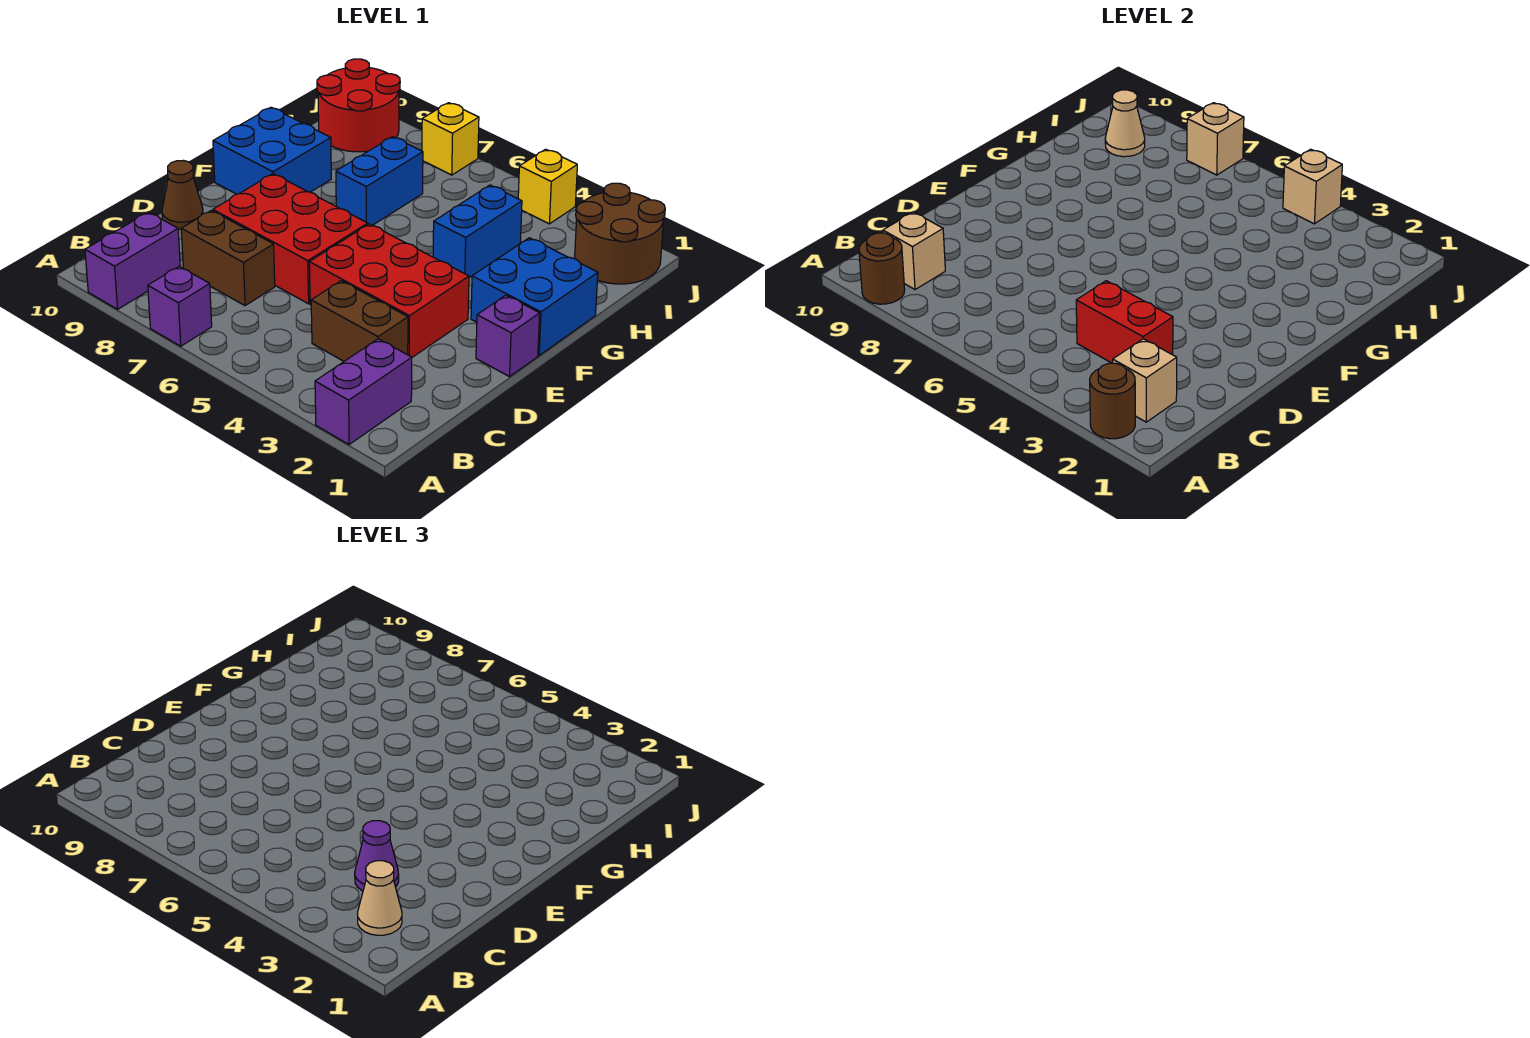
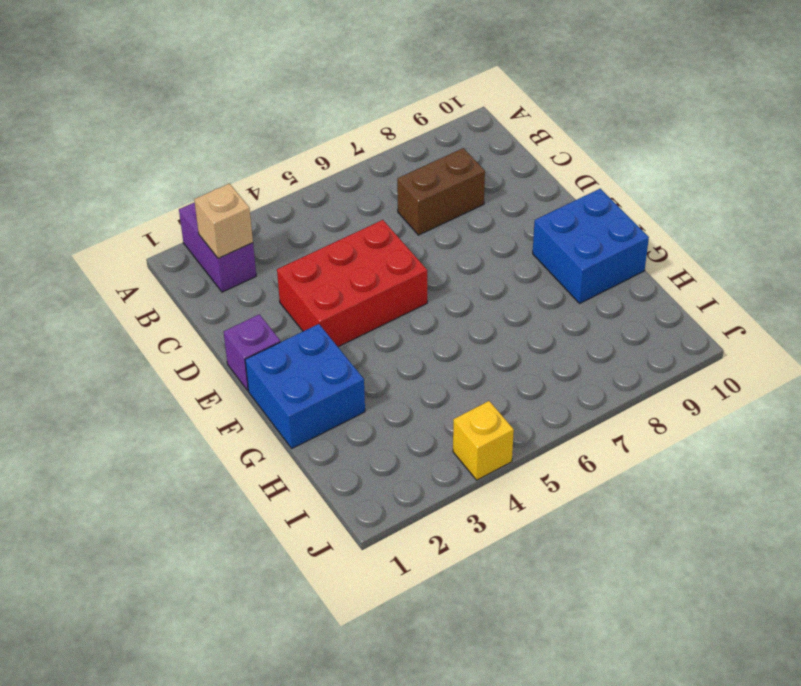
none -> purple 1x1 brick [148,266,212,346]
none -> purple 1x2 brick [85,212,180,309]
none -> brown 1x2 brick [311,281,408,361]

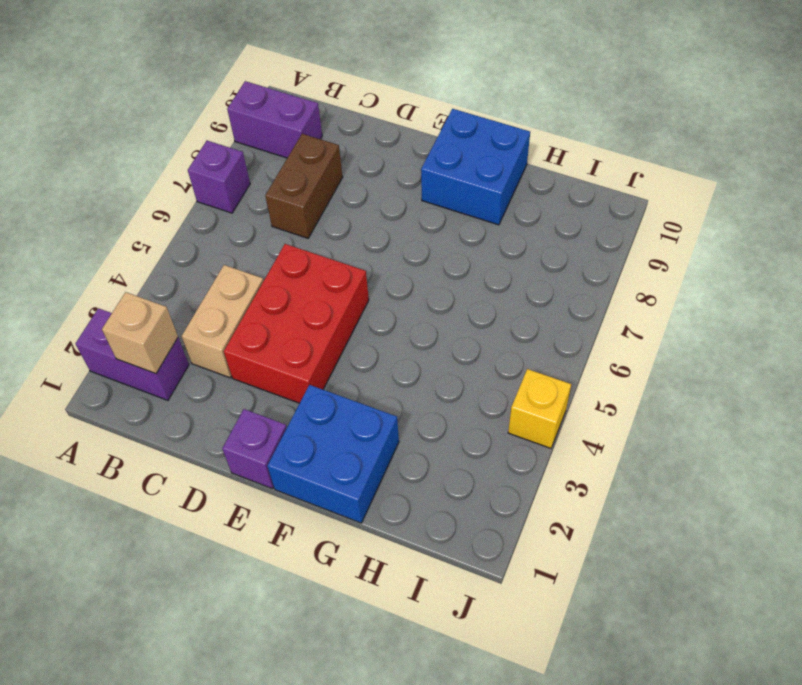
tan 1x2 brick [182,265,263,378] -> brown 1x2 brick [311,281,408,361]
none -> red 2x3 brick [213,174,368,304]
none -> brown 1x1 cone [162,160,203,229]
none -> blue 1x2 brick [433,185,522,278]

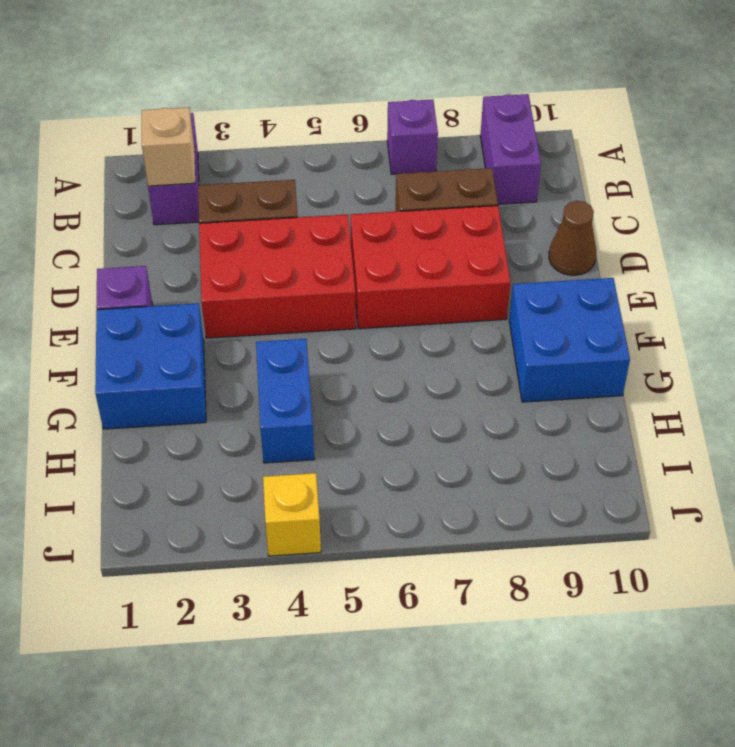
none -> blue 1x2 brick [336,137,423,225]
none -> brown 2x2 round brick [575,183,665,284]
none -> red 2x2 round brick [317,59,400,152]

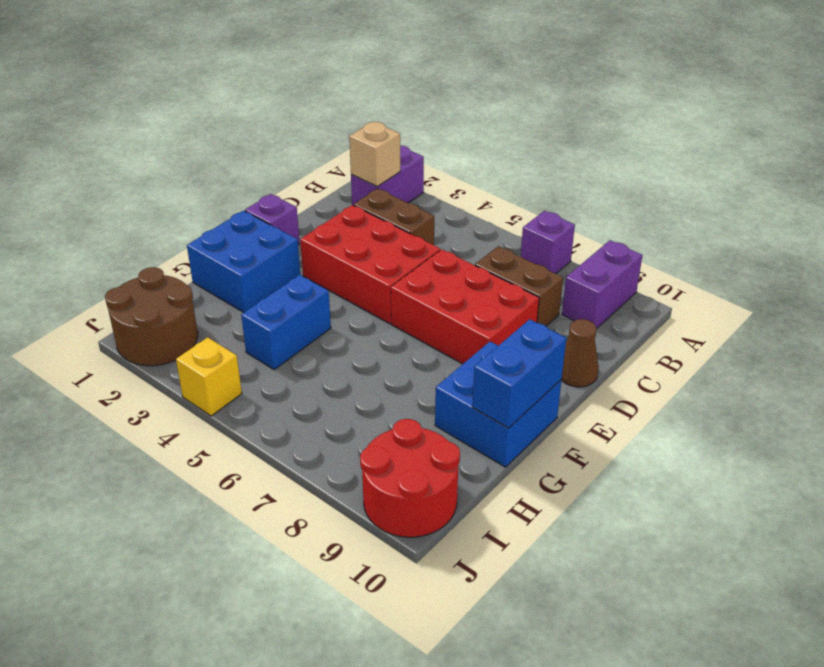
blue 1x2 brick [472,319,566,428] -> blue 1x2 brick moved to [336,137,423,225]
none -> yellow 1x1 brick [422,103,479,175]
none -> brown 1x1 round brick [1090,363,1135,439]
none -> brown 1x1 round brick [859,233,905,304]

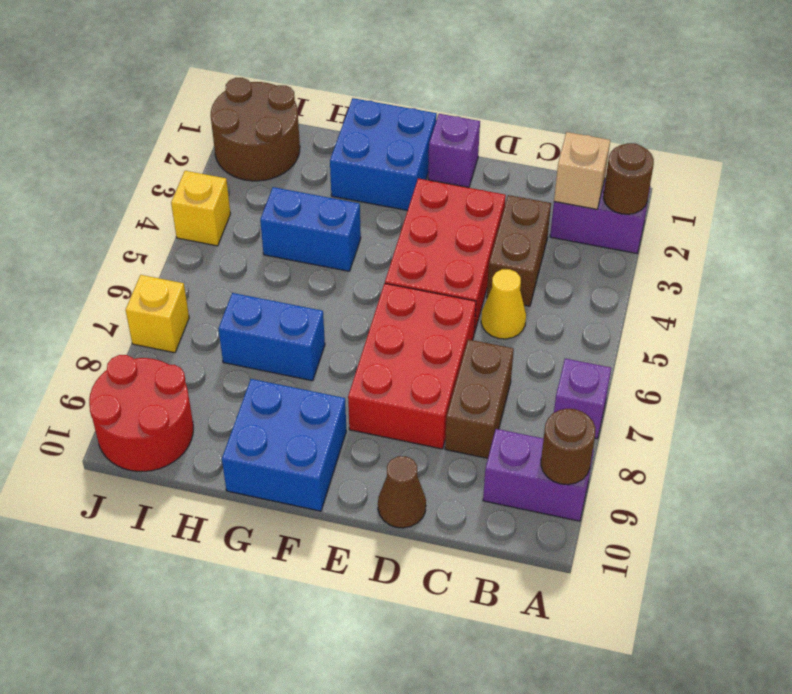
yellow 1x1 cone [481,269,526,339] -> none
none -> tan 1x1 brick [883,212,945,290]
none -> red 1x2 brick [1076,281,1173,363]
none -> tan 1x1 cone [1105,90,1145,157]

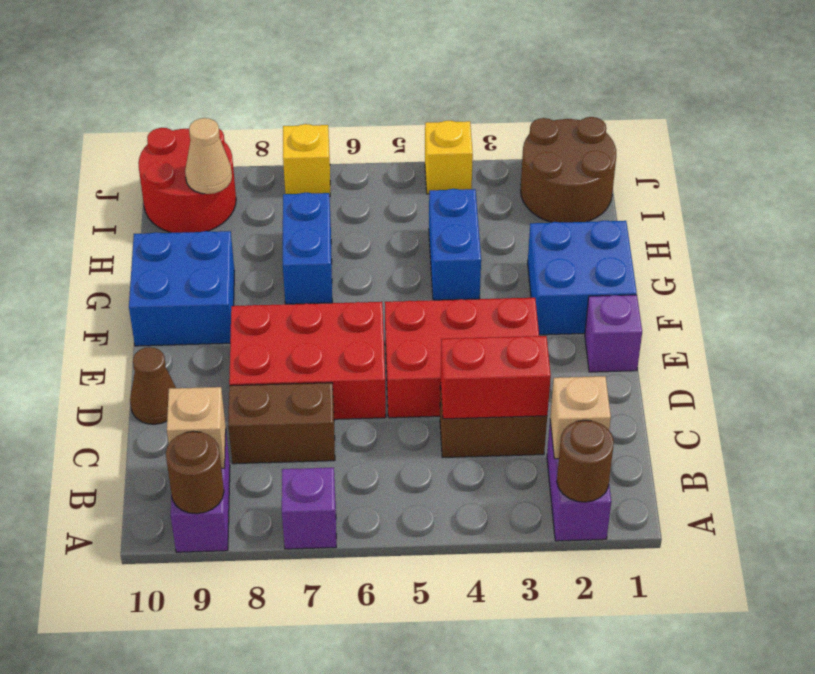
none -> tan 1x1 brick [1283,149,1342,224]
none -> tan 1x1 brick [1187,103,1244,175]
none -> tan 1x1 cone [358,861,402,935]

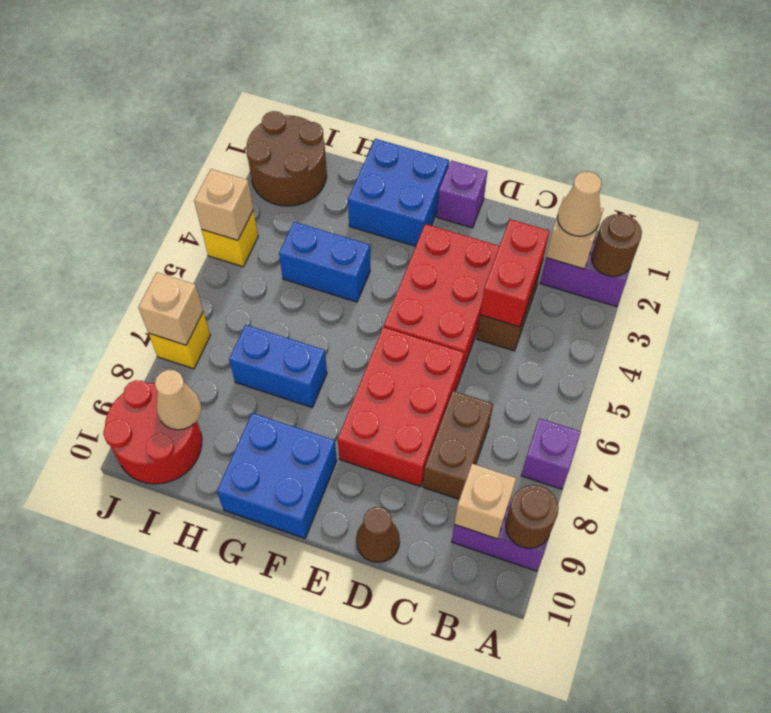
none -> purple 1x1 cone [355,821,399,891]

